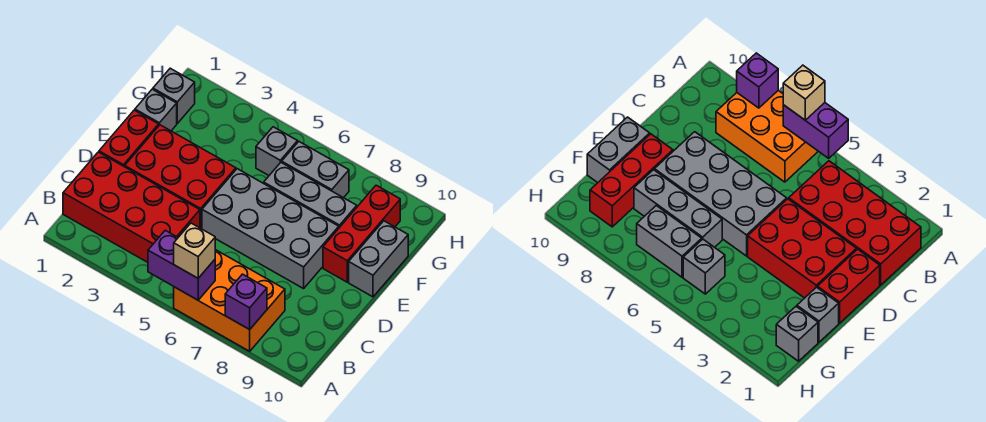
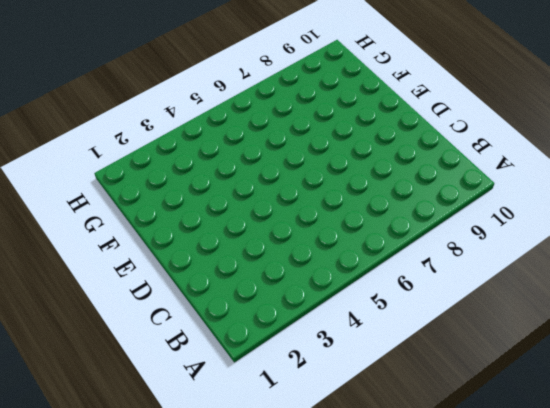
none -> orange 2x3 brick [174,250,285,351]
none -> red 2x4 brick [63,152,200,262]
none -> red 1x2 brick [99,110,159,167]

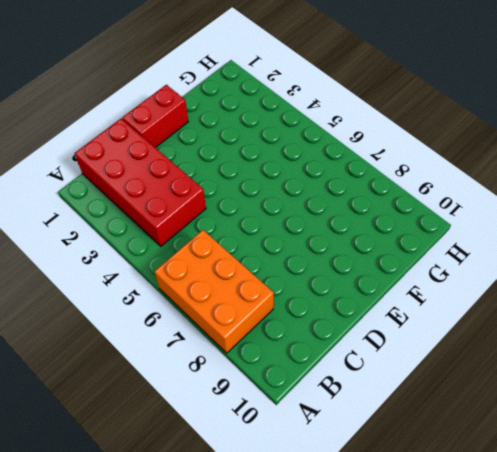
none -> red 2x3 brick [125,125,236,229]
none -> grey 2x4 brick [202,169,339,289]
none -> red 1x3 brick [323,185,400,282]

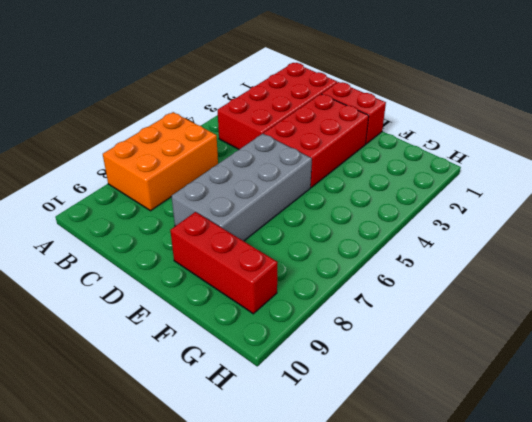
none -> grey 1x2 brick [349,221,408,297]
none -> grey 1x1 brick [135,89,177,131]
none -> grey 1x3 brick [264,162,357,228]

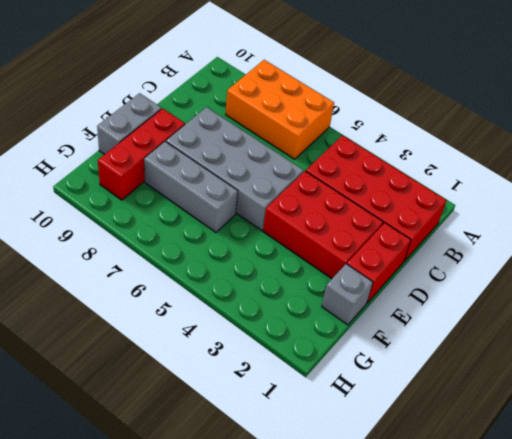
none -> grey 1x1 brick [153,68,195,123]
none -> grey 1x1 brick [256,127,298,175]
none -> grey 1x2 brick [282,142,349,198]

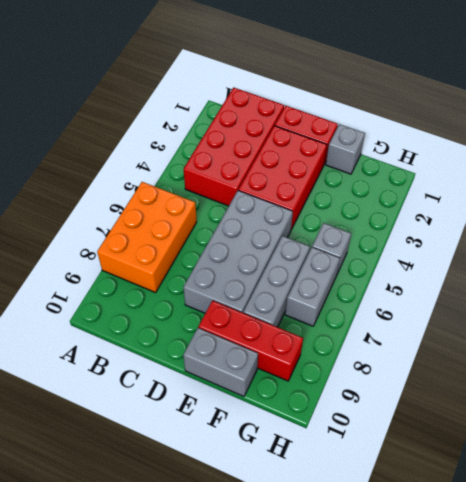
none -> grey 1x1 brick [153,68,195,123]
none -> purple 1x2 brick [148,230,215,300]
none -> purple 1x1 brick [225,274,267,329]

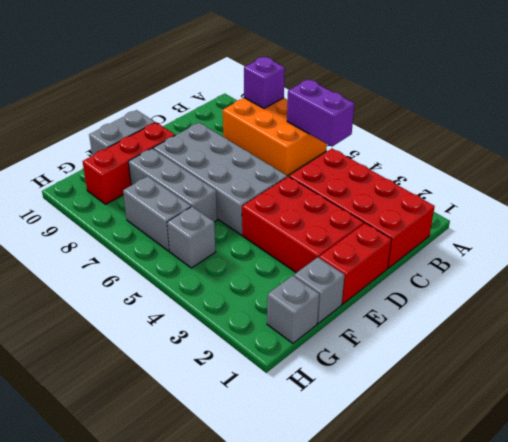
none -> tan 1x1 brick [174,223,215,278]

